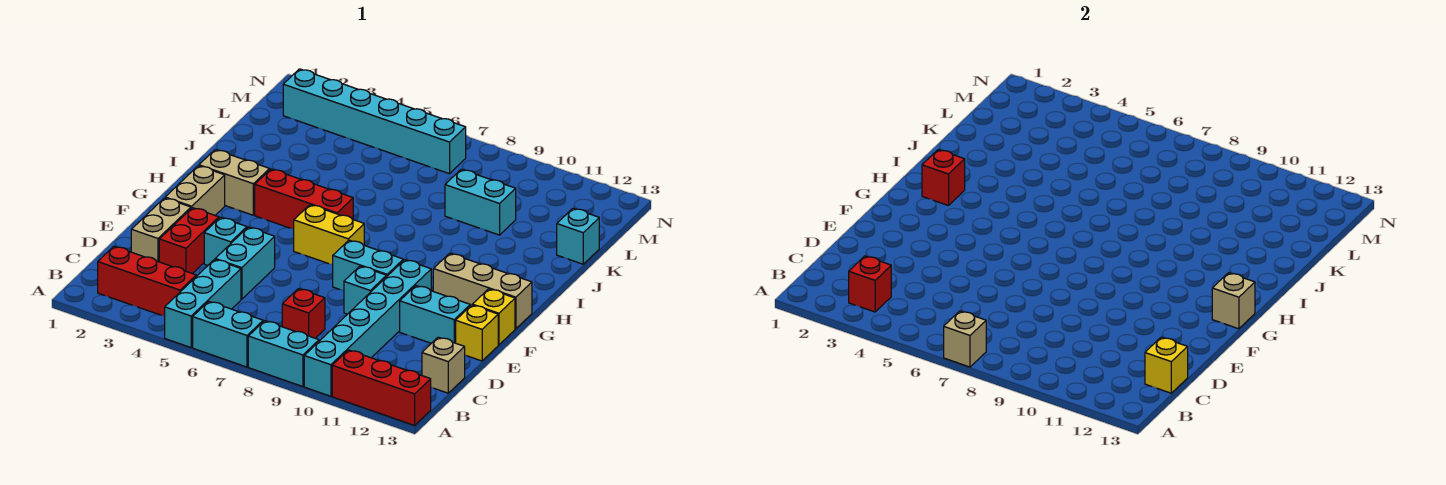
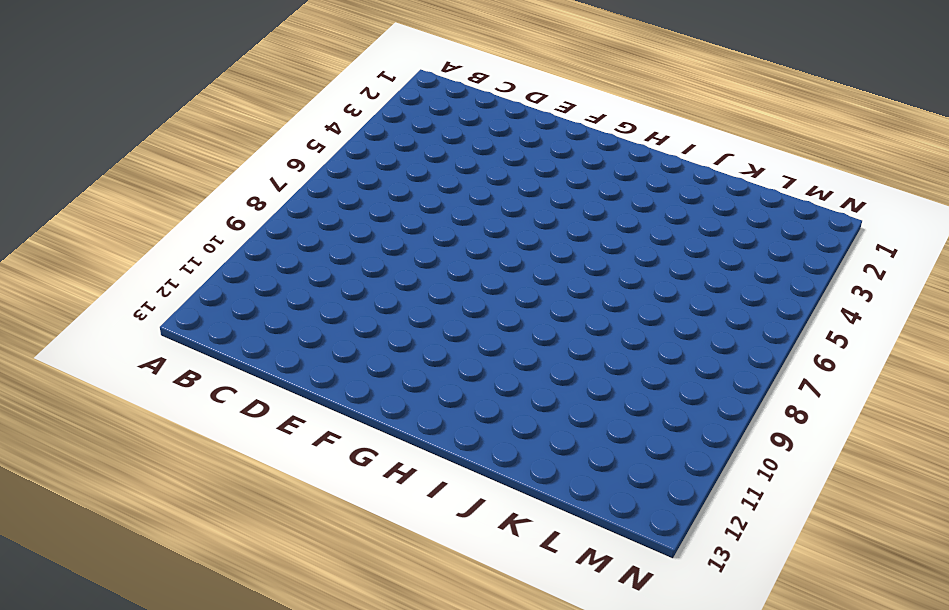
none -> cyan 1x3 brick [165,259,241,348]
none -> cyan 1x2 brick [193,301,263,367]
none -> cyan 1x2 brick [248,321,319,387]
none -> cyan 1x6 brick [304,260,431,396]

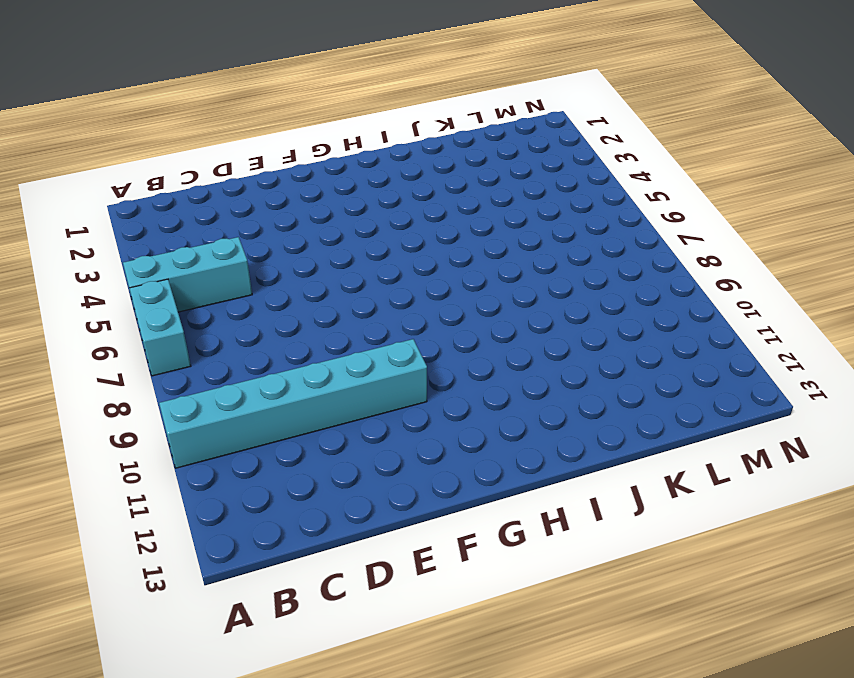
none -> cyan 1x2 brick [248,321,319,387]
none -> red 1x3 brick [332,350,431,425]
none -> red 1x3 brick [98,246,196,316]
none -> red 1x1 brick [282,289,325,338]

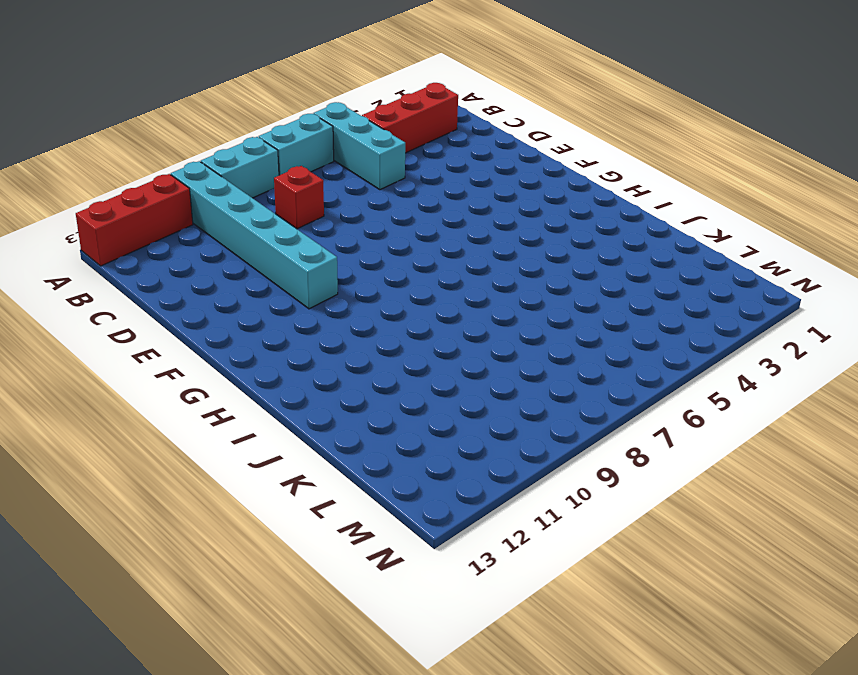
none -> tan 1x1 brick [422,337,465,393]
none -> tan 1x2 brick [131,198,191,262]
none -> red 1x2 brick [159,208,219,274]
none -> cyan 1x2 brick [215,227,275,299]

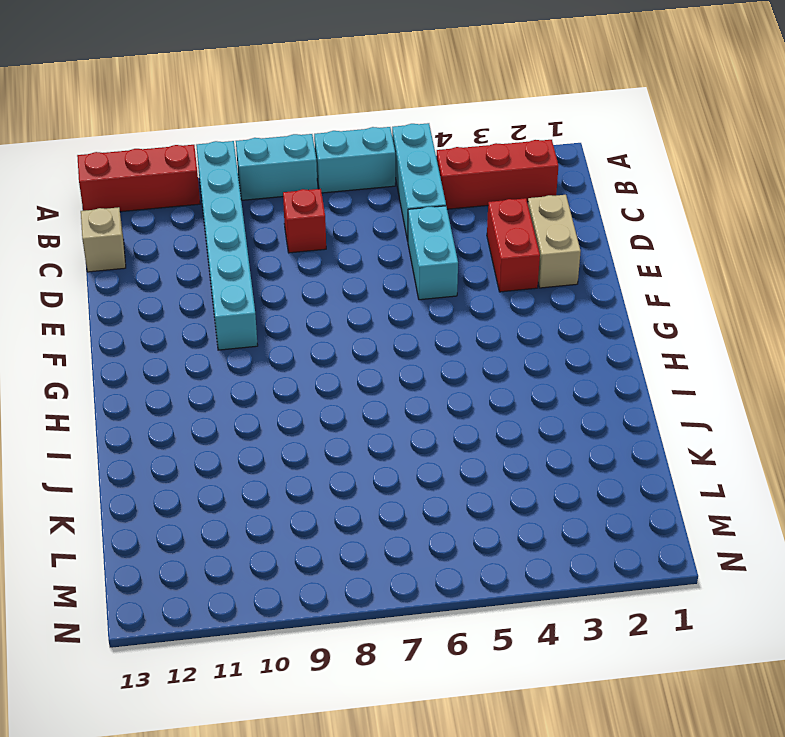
none -> cyan 1x1 brick [204,217,247,265]
none -> cyan 1x1 brick [344,266,387,314]
none -> cyan 1x2 brick [400,286,470,343]
none -> yellow 1x1 brick [456,305,498,361]

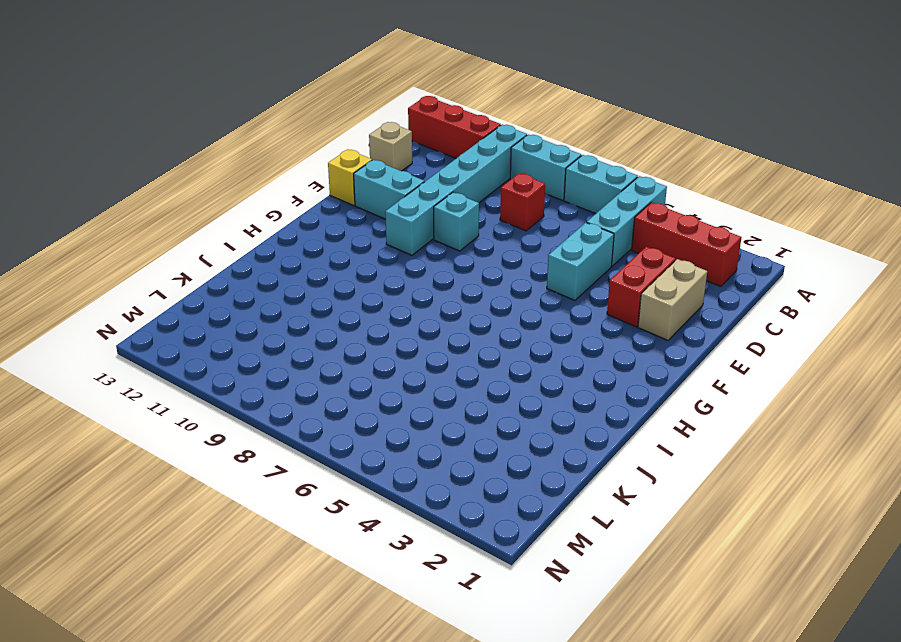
none -> cyan 1x1 brick [204,217,247,265]
none -> tan 1x2 brick [165,166,225,215]
none -> cyan 1x2 brick [333,240,403,291]
none -> yellow 1x1 brick [472,289,515,345]

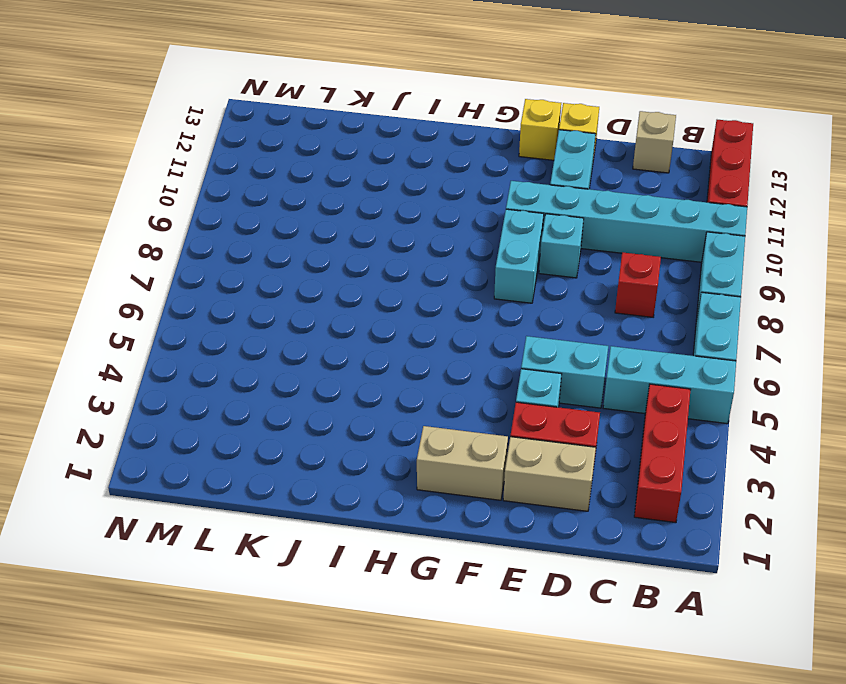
none -> yellow 1x2 brick [294,205,364,265]
none -> tan 1x3 brick [433,253,532,329]
none -> tan 1x2 brick [199,150,270,215]
none -> red 1x3 brick [255,169,353,229]

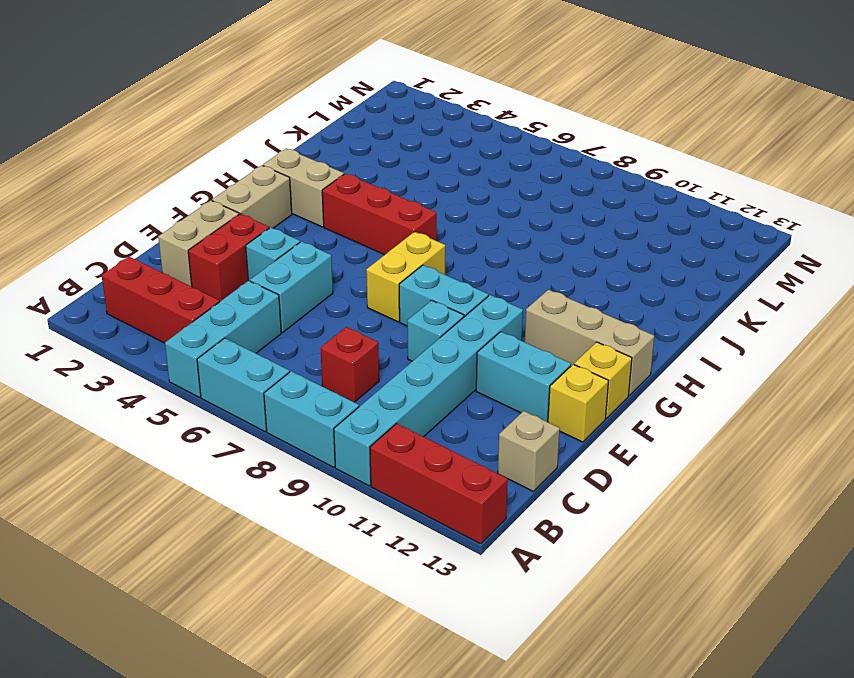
yellow 1x2 brick [366,232,445,322] -> yellow 1x2 brick turned to [294,205,364,265]
none -> cyan 1x2 brick [445,169,516,235]
none -> cyan 1x1 brick [557,208,599,264]
none -> cyan 1x6 brick [283,69,466,174]
none -> tan 1x1 brick [944,311,986,367]

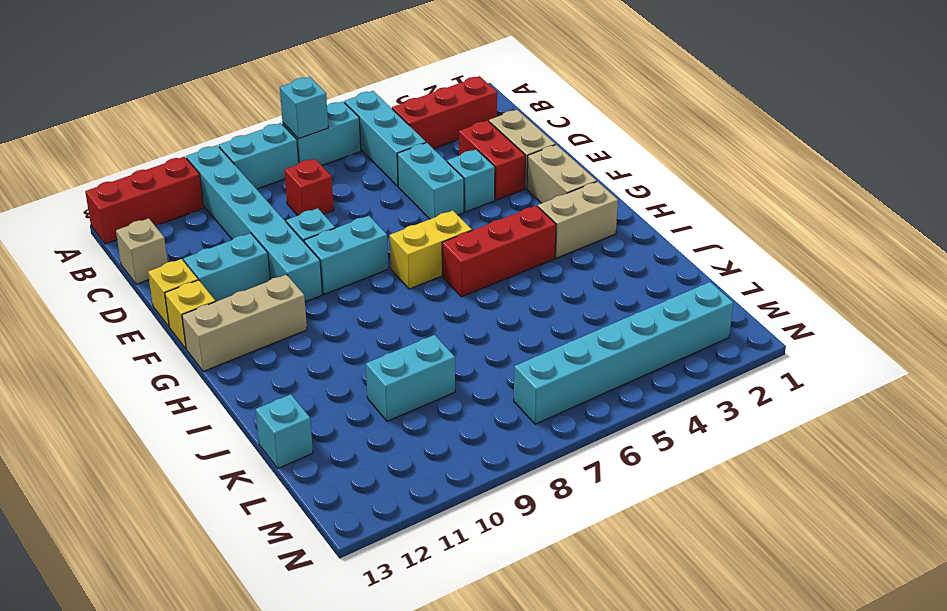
cyan 1x1 brick [280,77,328,139] -> tan 1x1 brick [944,311,986,367]
none -> red 1x1 brick [849,256,891,312]
none -> yellow 1x1 brick [1145,337,1188,393]
none -> tan 1x1 brick [1212,273,1255,329]
none -> red 1x1 brick [922,150,965,206]

